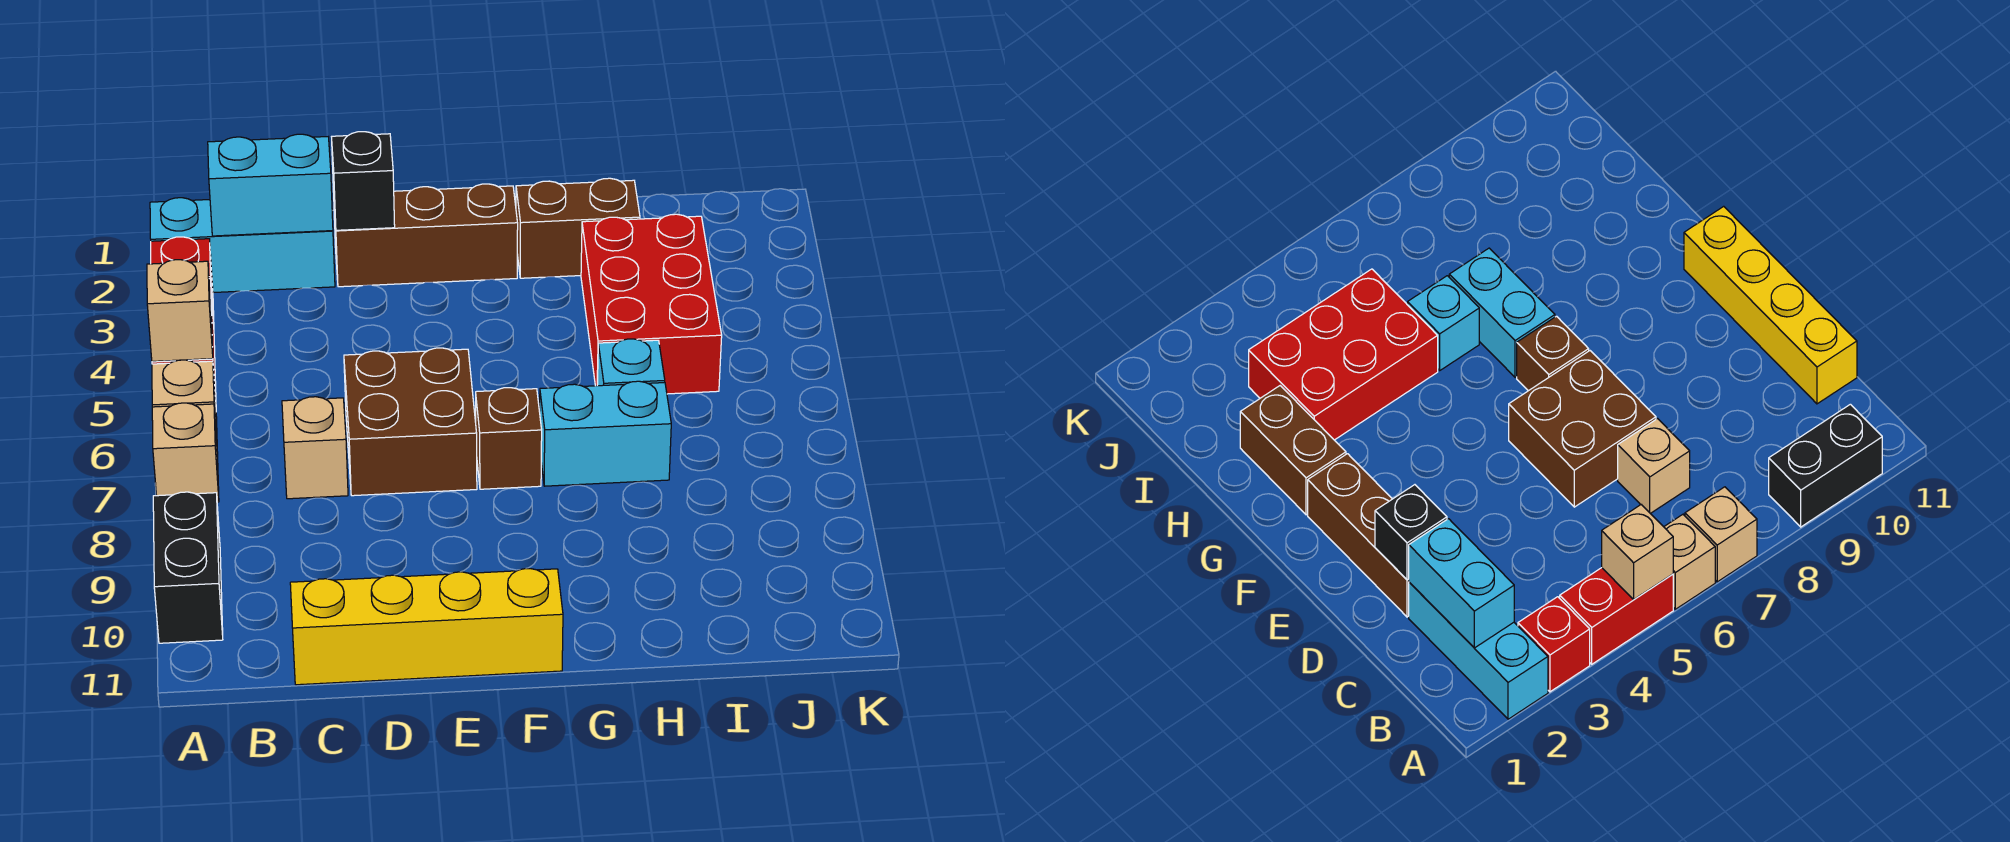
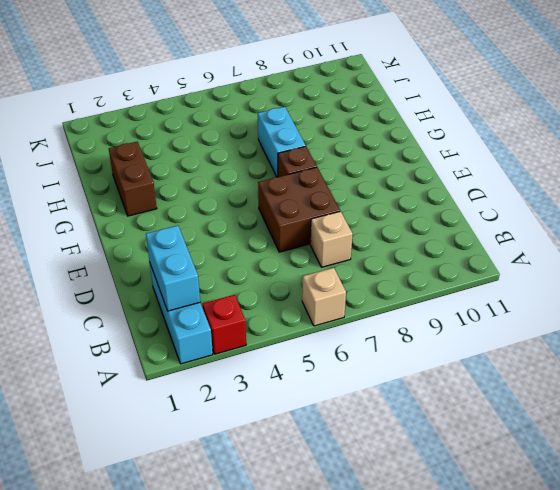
none -> red 1x2 brick [1560,568,1673,664]
none -> tan 1x1 brick [152,403,219,502]
none -> black 1x2 brick [153,492,223,643]

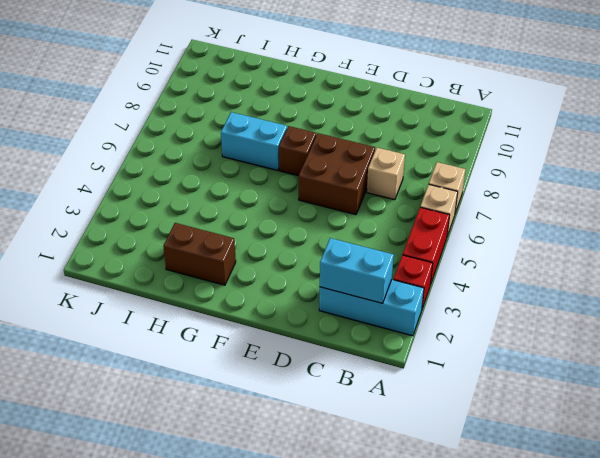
none -> black 1x2 brick [153,492,223,643]
none -> yellow 1x4 brick [290,569,563,685]
none -> brown 1x3 brick [334,184,518,287]

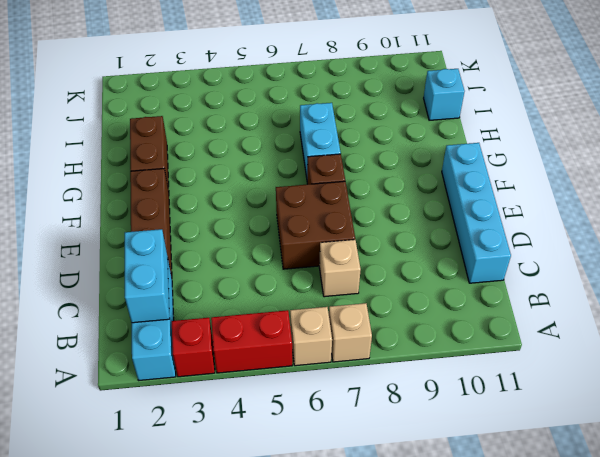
cyan 1x4 brick [442,143,511,283] -> yellow 1x4 brick [290,569,563,685]
cyan 1x1 brick [424,69,465,120] -> cyan 1x1 brick moved to [597,339,665,386]
none -> black 1x2 brick [153,492,223,643]
none -> red 2x3 brick [581,214,722,394]
none -> tan 1x1 brick [147,260,213,361]

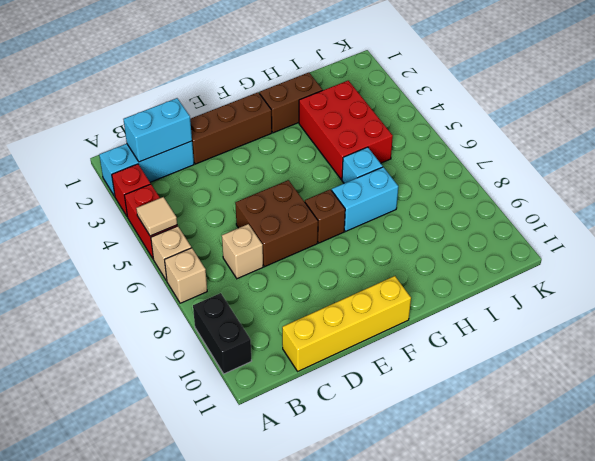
tan 1x1 tile [136,197,177,236] -> tan 1x1 brick [147,260,213,361]
none -> black 1x1 brick [332,132,395,230]

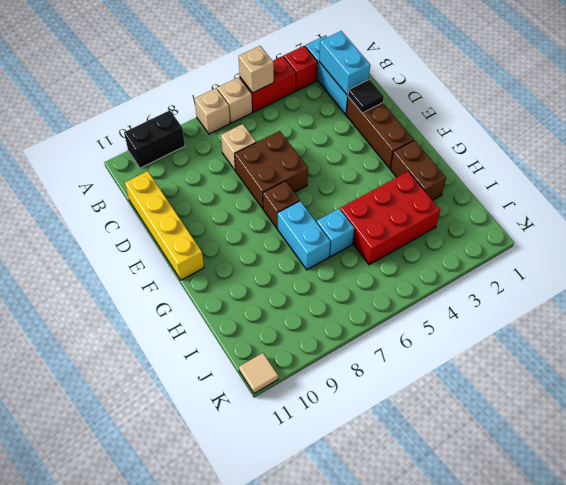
black 1x1 tile [348,79,384,113] -> black 1x1 brick [332,132,395,230]
tan 1x1 tile [239,353,278,393] -> none

